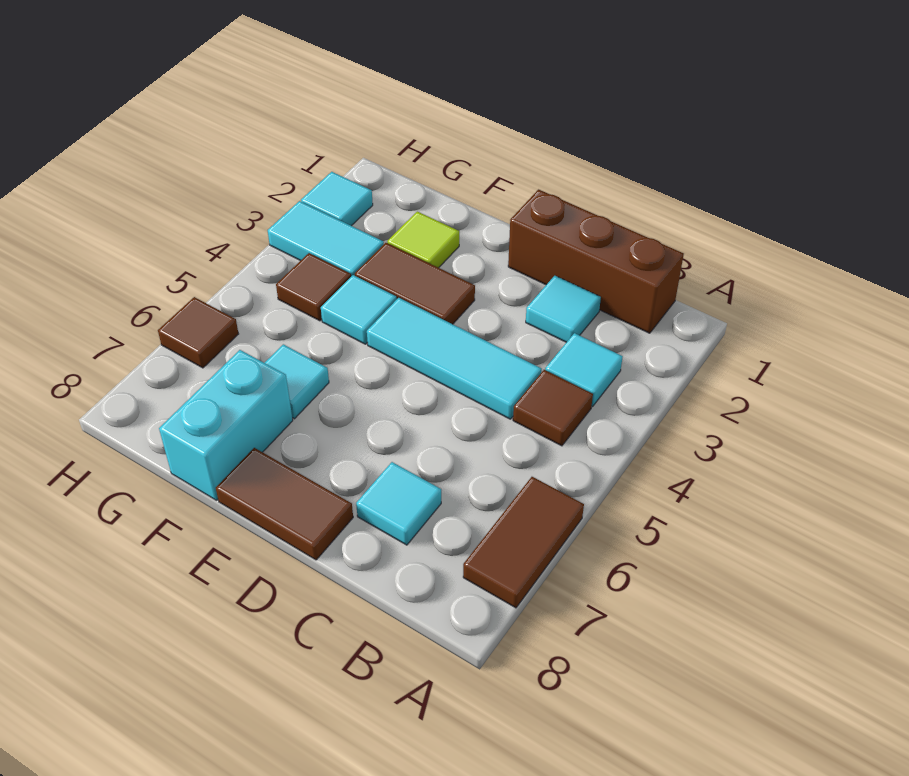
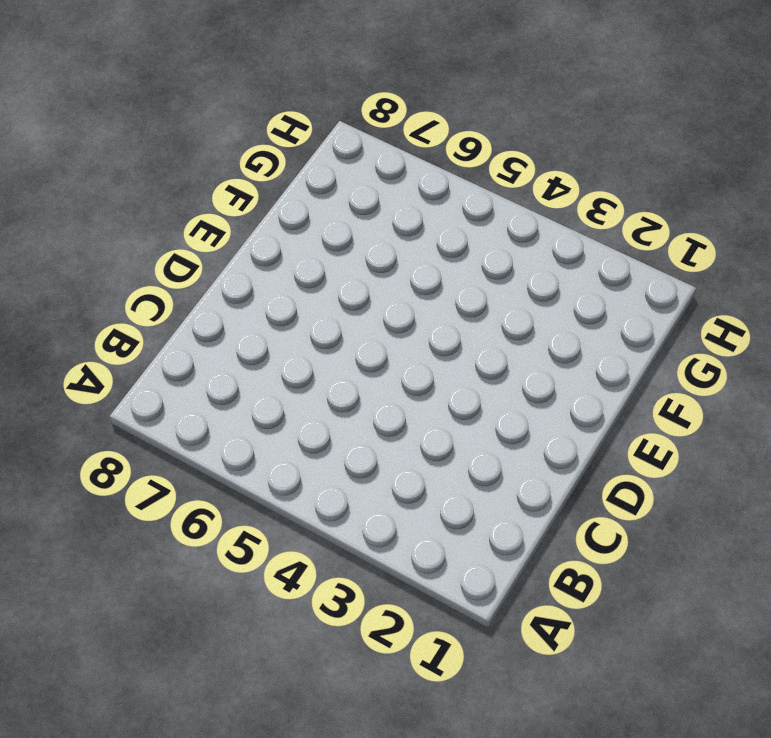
none -> brown 1x2 tile [463,477,584,608]
none -> brown 1x3 brick [508,190,684,333]
none -> cyan 1x1 tile [545,333,623,407]

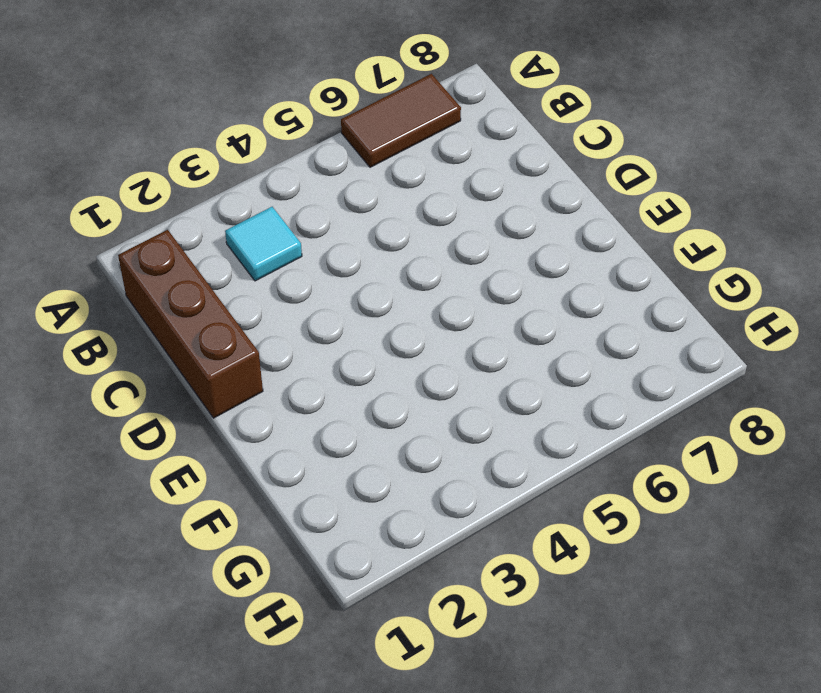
none -> brown 1x1 tile [513,370,593,446]
none -> cyan 1x1 tile [526,276,601,342]
none -> cyan 1x3 tile [367,298,541,419]

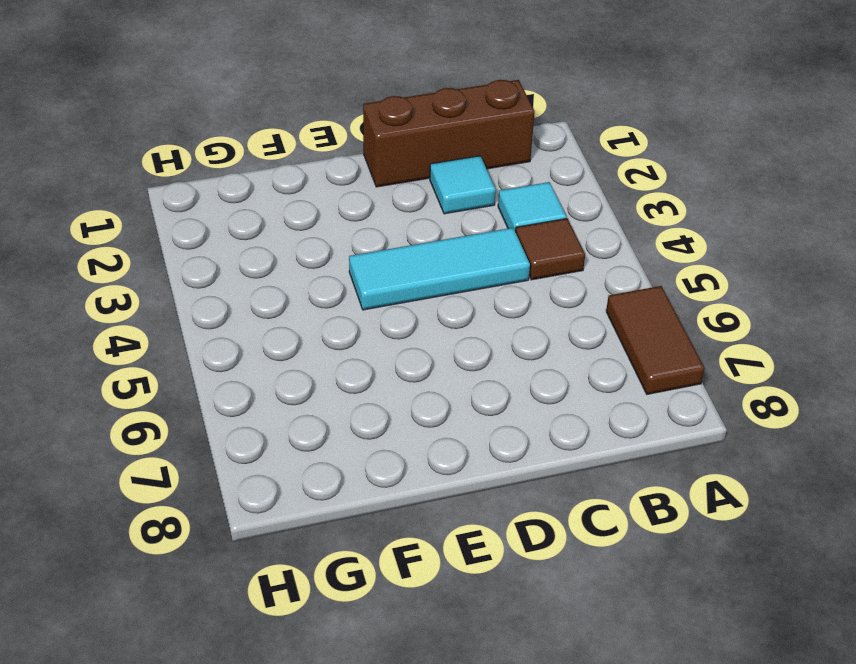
none -> cyan 1x1 tile [356,462,441,545]
none -> brown 1x2 tile [216,448,353,560]
none -> brown 1x2 tile [355,243,475,324]

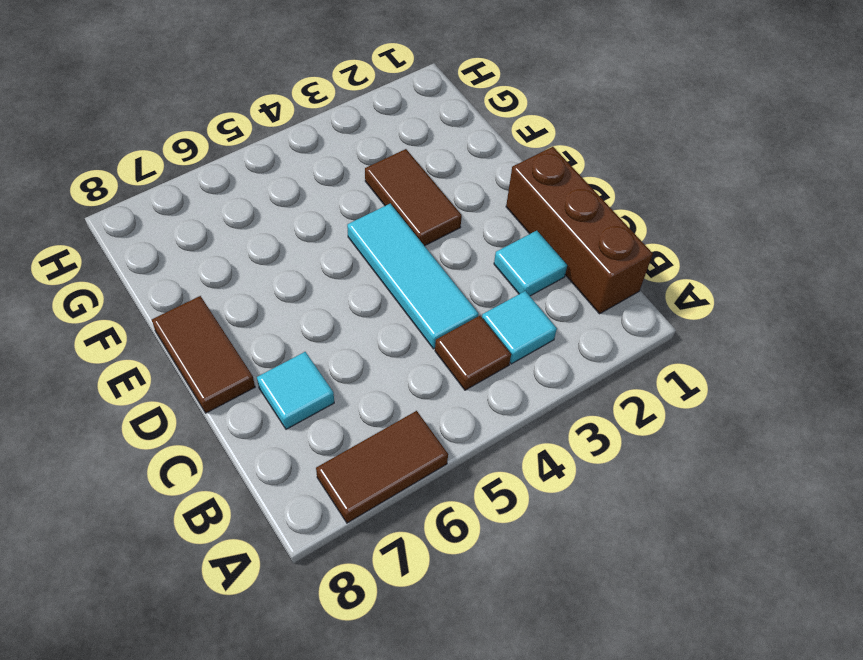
none -> lime 1x1 tile [387,212,459,268]
none -> cyan 1x1 tile [321,275,397,344]
none -> cyan 1x1 tile [265,344,329,419]

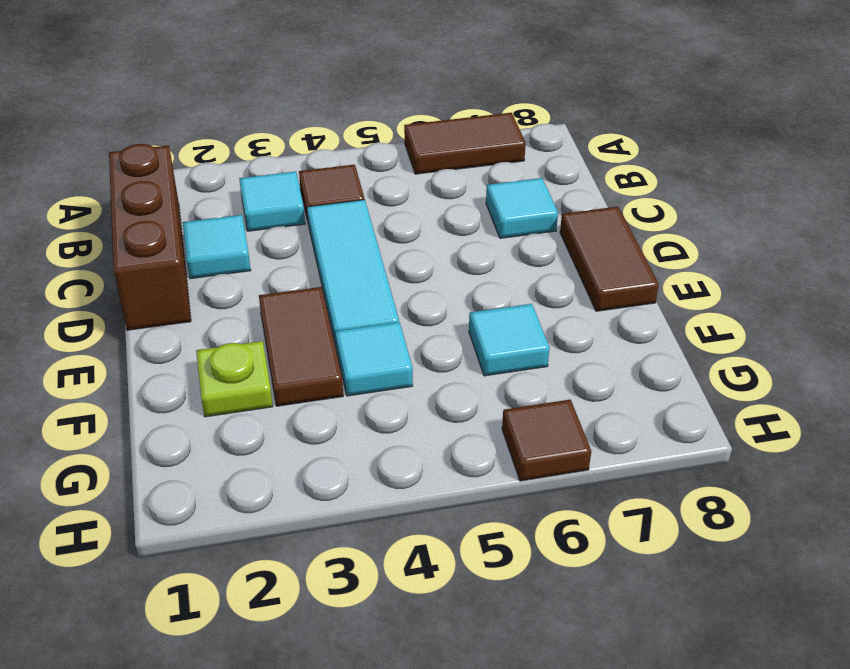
lime 1x1 plate [196,341,273,417] -> lime 1x1 tile [387,212,459,268]
none -> cyan 1x2 brick [159,350,293,500]
none -> cyan 1x2 tile [268,201,384,276]
none -> brown 1x1 tile [276,253,351,321]

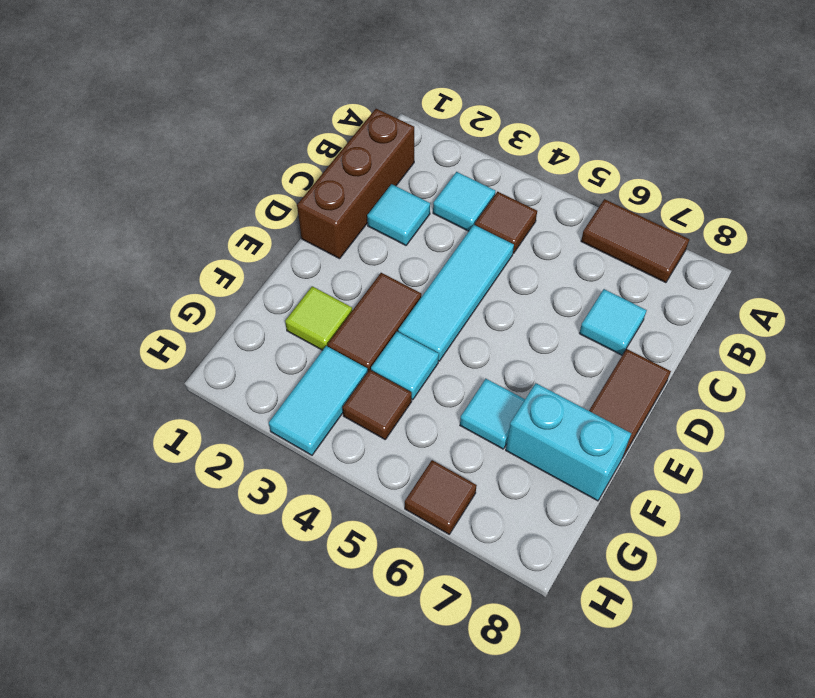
none -> cyan 1x1 tile [301,172,373,226]

